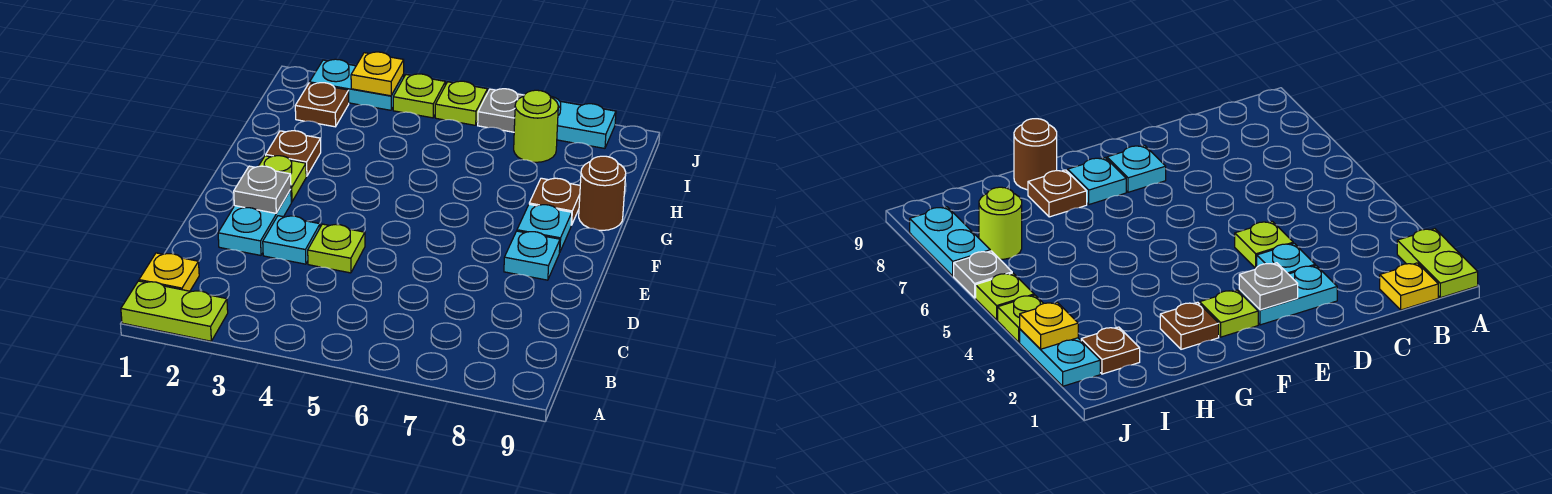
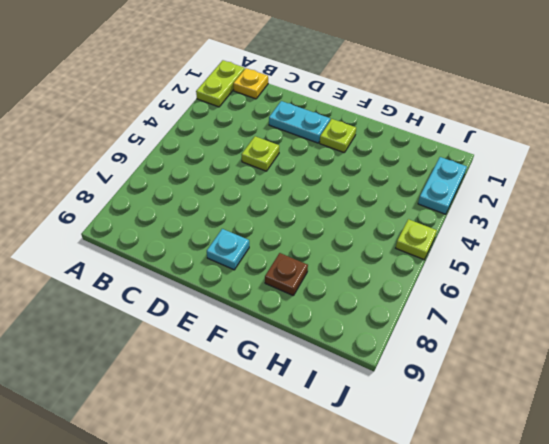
none -> cyan 1x1 plate [263,216,320,264]
none -> cyan 1x1 plate [517,204,572,252]
none -> brown 1x1 plate [266,131,321,176]

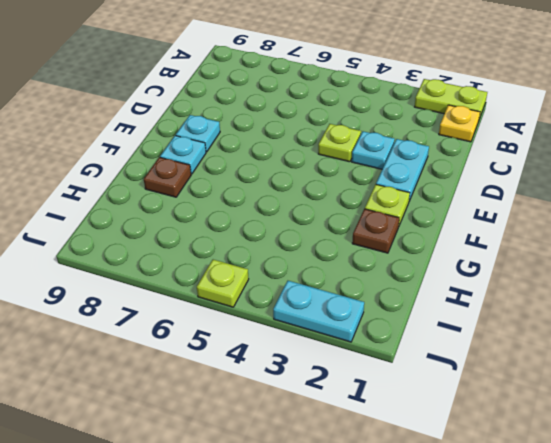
none -> brown 1x1 round brick [579,156,626,231]
none -> brown 1x1 plate [295,83,349,127]
none -> lime 1x1 round brick [514,90,558,162]

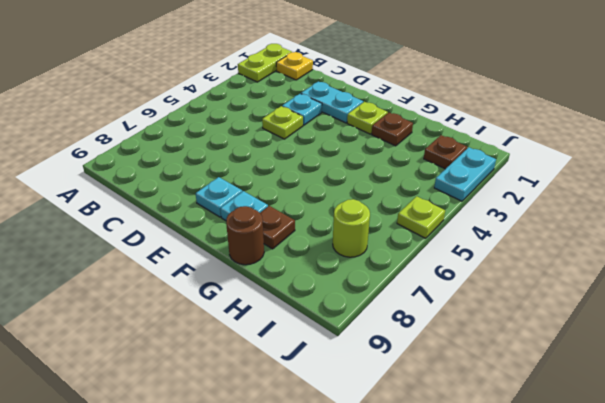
none -> lime 1x1 plate [393,74,445,118]
none -> grey 1x1 plate [478,89,524,132]
none -> cyan 1x2 plate [550,96,616,148]

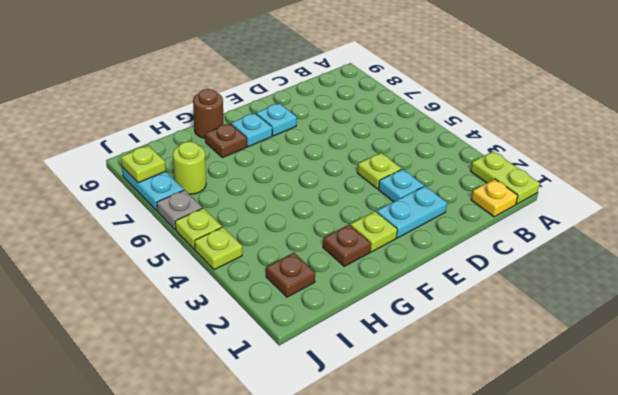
lime 1x1 plate [121,146,166,183] -> none
none -> cyan 1x2 plate [310,59,404,110]
none -> grey 1x1 plate [234,166,291,213]
none -> yellow 1x1 plate [351,52,404,96]

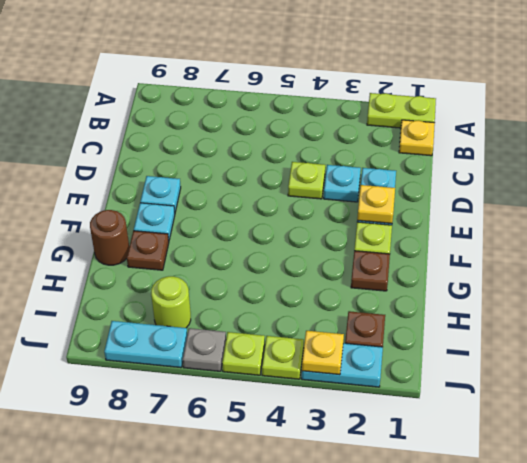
yellow 1x1 plate [357,185,395,224] -> grey 1x1 plate [234,166,291,213]

